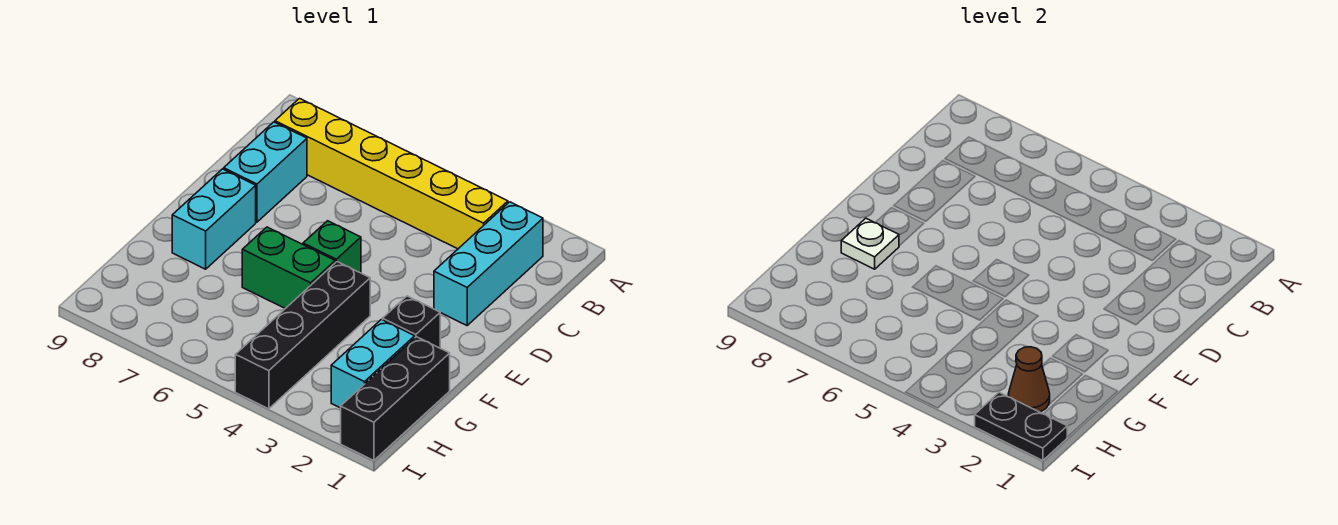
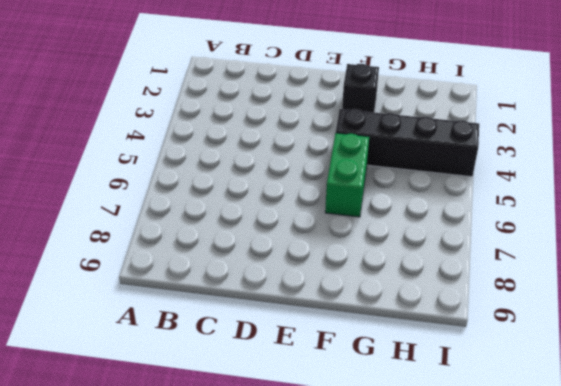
none -> cyan 1x3 brick [434,202,543,325]
none -> yellow 1x6 brick [275,99,508,249]
none -> cyan 1x2 brick [224,122,307,222]

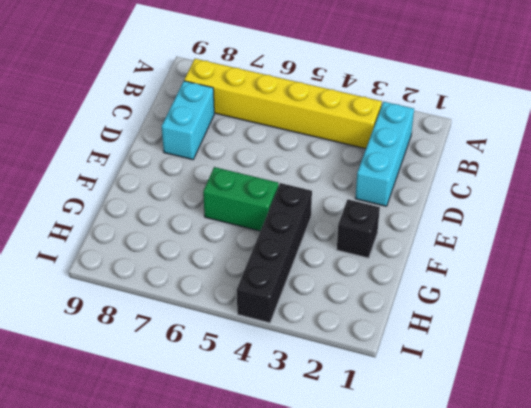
none -> green 1x1 brick [303,221,361,273]
none -> cyan 1x2 brick [172,169,256,269]
none -> black 1x3 brick [341,337,450,460]

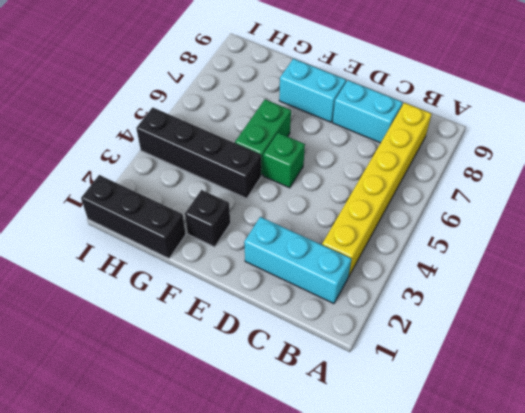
none -> cyan 1x2 brick [331,320,415,408]
none -> white 1x1 plate [841,218,899,269]
none -> brown 1x1 cone [1008,347,1050,412]

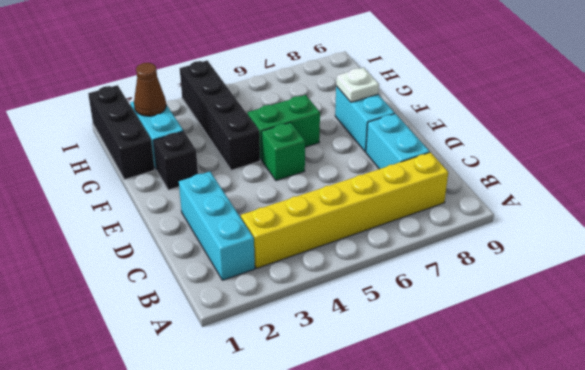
none -> black 1x2 plate [975,392,1067,460]

